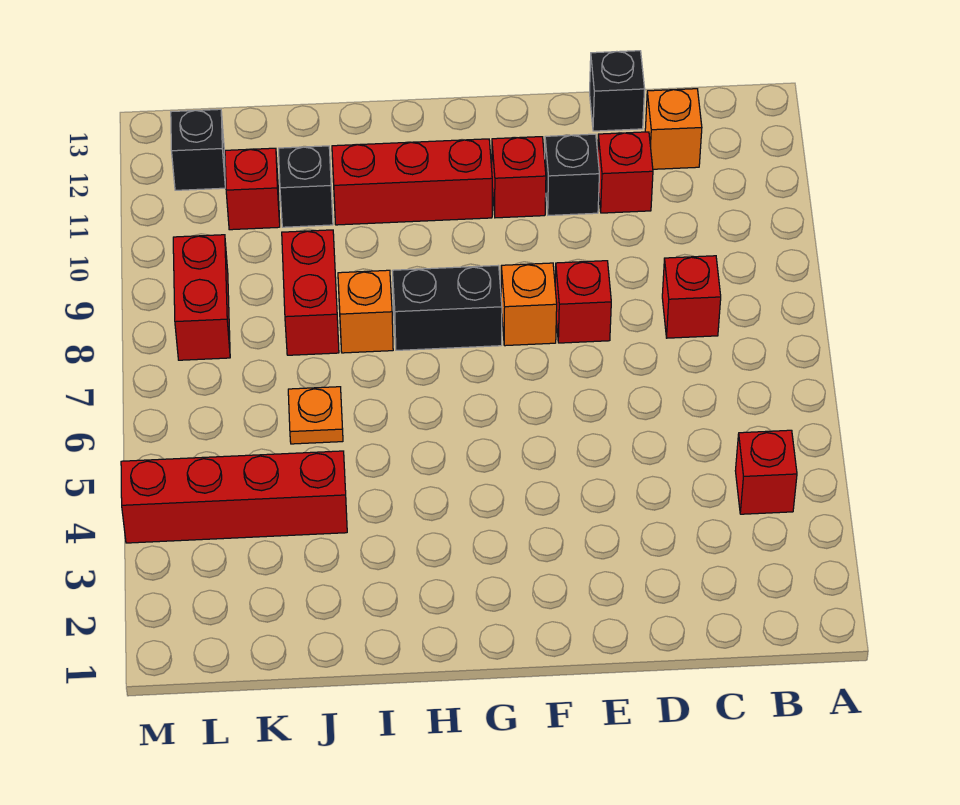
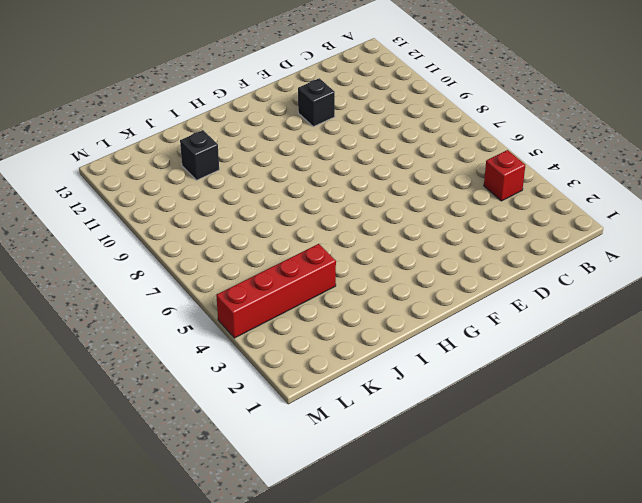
none -> red 1x1 brick [662,256,721,338]
none -> orange 1x1 brick [645,89,702,169]
none -> red 1x1 brick [598,132,653,213]

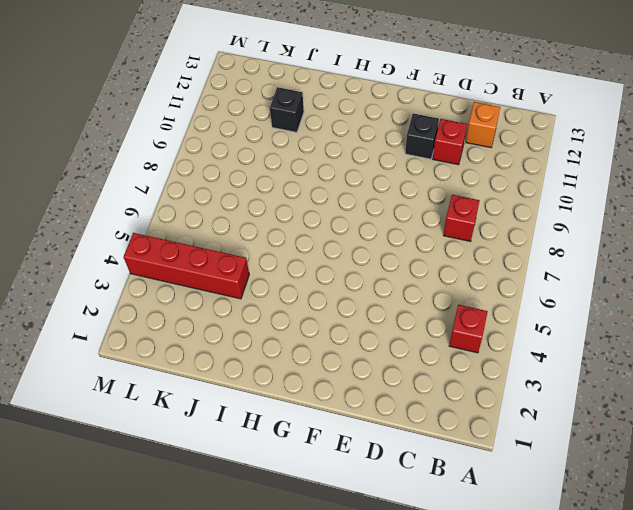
none -> black 1x1 brick [590,51,645,131]
none -> red 1x1 brick [555,261,611,343]
none -> orange 1x1 brick [501,263,557,346]

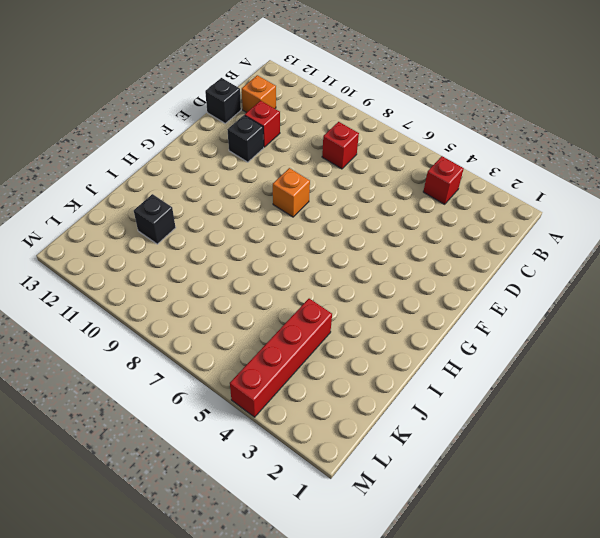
none -> red 1x1 brick [555,261,611,343]
none -> red 1x1 brick [492,137,546,218]
none -> black 1x2 brick [393,266,502,350]

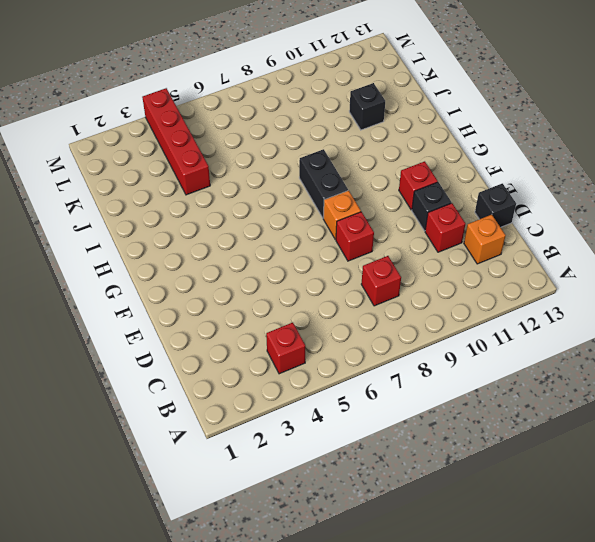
none -> red 1x3 brick [332,139,492,225]
none -> orange 1x1 brick [338,270,393,353]
none -> orange 1x1 plate [288,387,343,444]

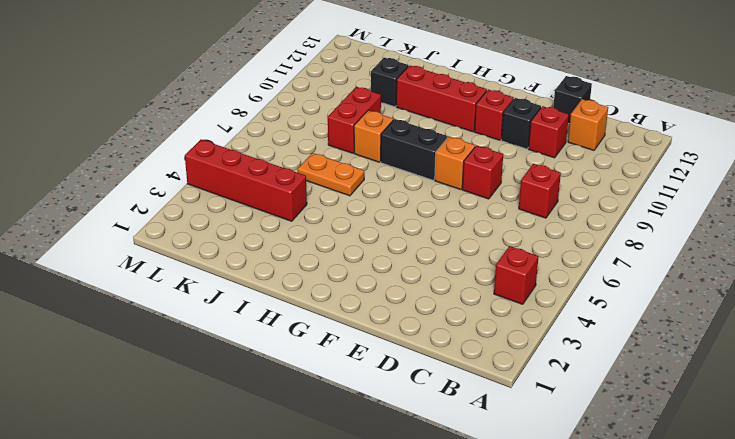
orange 1x2 plate [298,153,364,196] -> orange 1x1 plate [288,387,343,444]
none -> red 1x1 brick [225,148,280,230]
none -> red 1x2 brick [173,235,230,360]
none -> black 1x1 brick [171,109,225,190]

